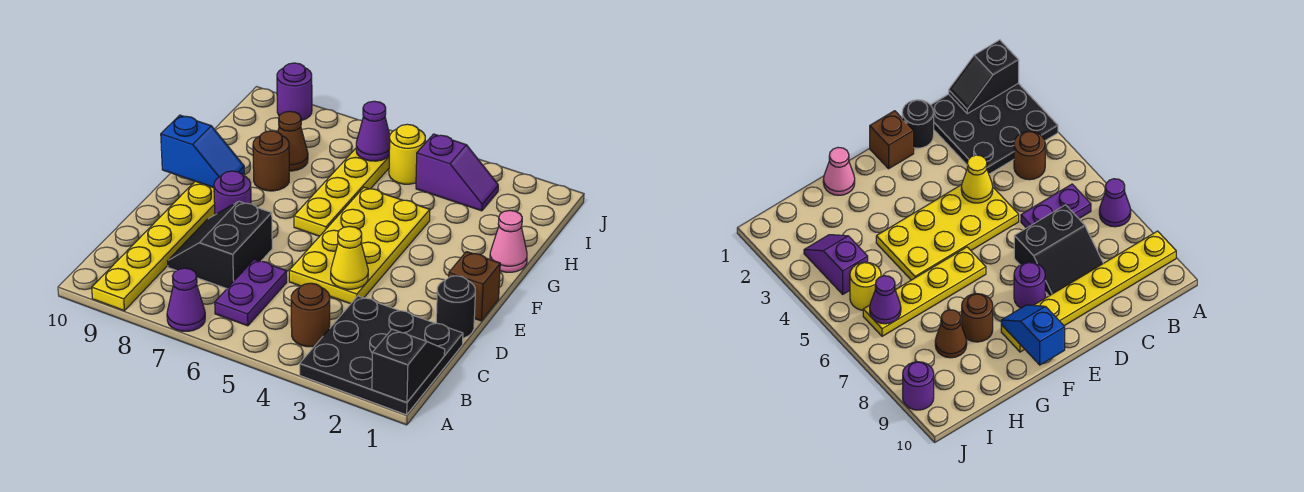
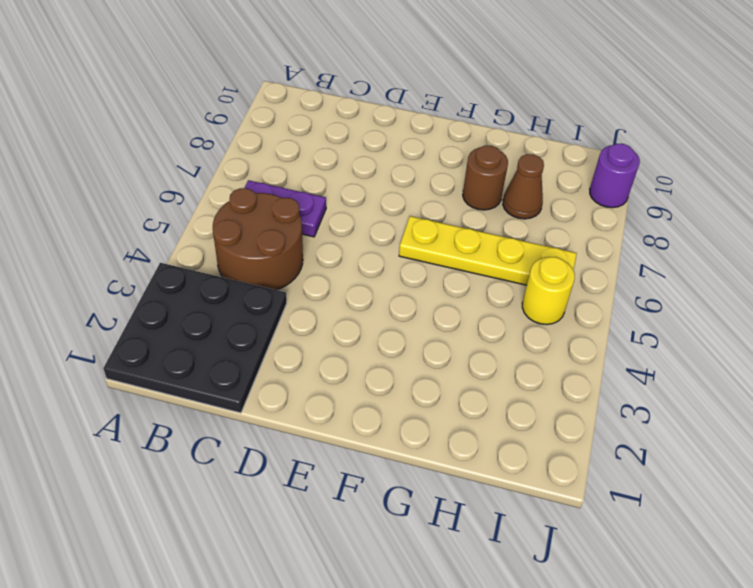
brown 2x2 round brick [213,188,303,290] -> brown 1x1 round brick [291,283,330,347]
none -> purple 1x1 cone [167,268,205,331]
none -> yellow 1x6 plate [92,174,244,311]
none -> black 2x2 slope [168,201,272,289]

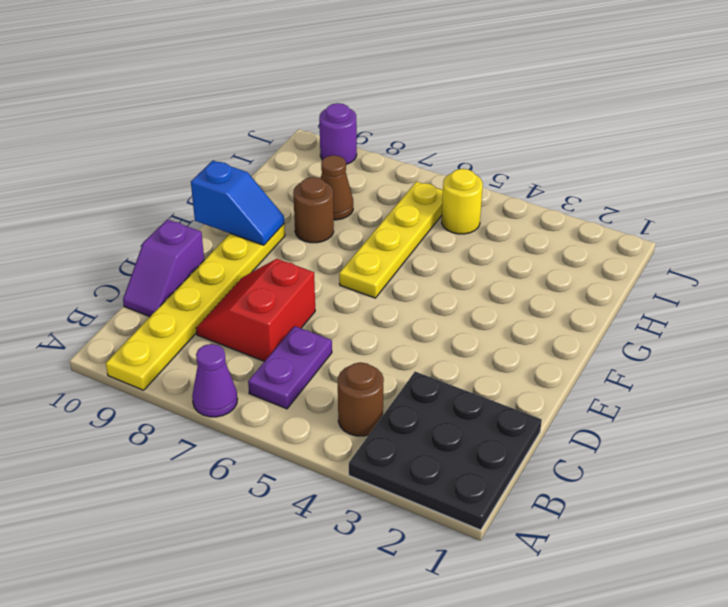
red 2x2 slope [196,259,315,361] -> black 2x2 slope [168,201,272,289]
purple 1x2 slope [123,219,204,317] -> purple 1x2 slope turned to [416,134,498,211]
none -> black 1x1 round brick [436,276,475,338]
none -> yellow 2x4 plate [289,187,430,304]
none -> brown 1x1 brick [449,252,500,321]

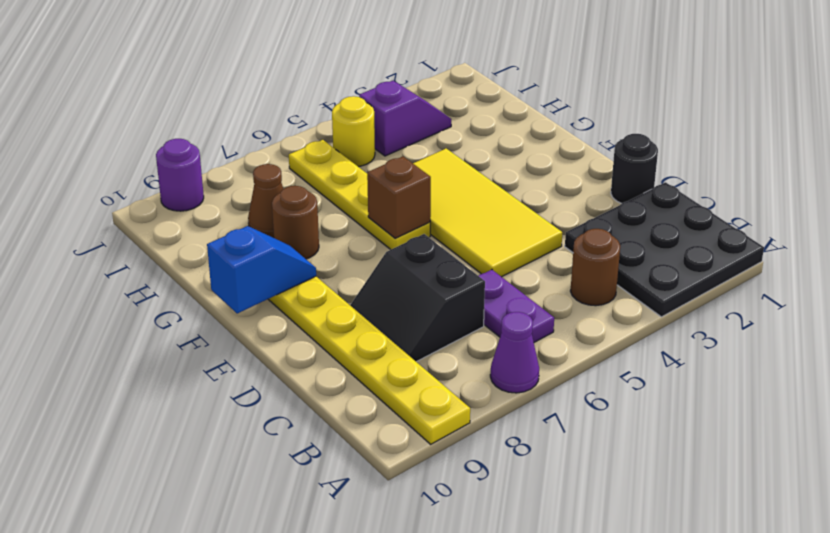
yellow 2x4 tile [413,149,562,277] -> yellow 2x4 plate [289,187,430,304]
brown 1x1 brick [367,156,431,238] -> brown 1x1 brick moved to [449,252,500,321]
none -> purple 1x1 round brick [214,171,251,215]
none -> pink 1x1 cone [490,210,527,272]
none -> black 1x2 slope [372,329,445,402]

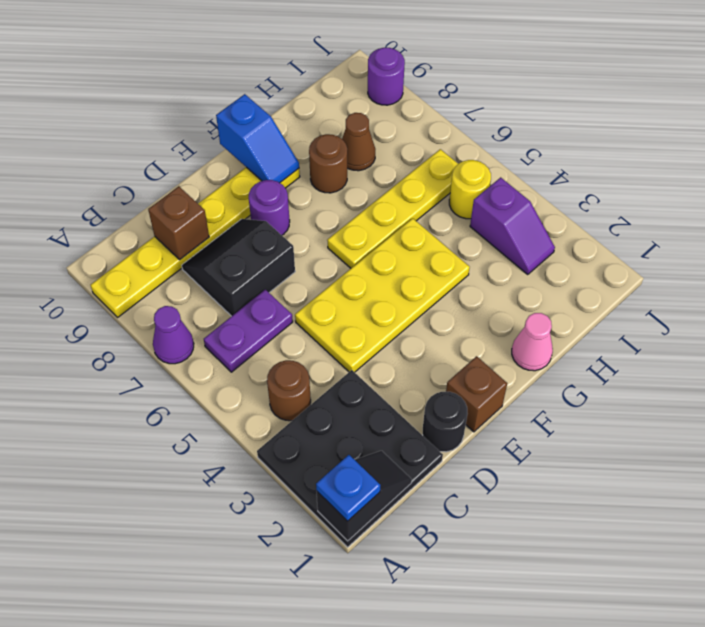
blue 1x1 plate [316,455,380,521] -> none
brown 1x1 brick [148,186,209,260] -> none
none -> yellow 1x1 cone [331,226,368,289]
none -> purple 1x1 cone [356,101,390,161]

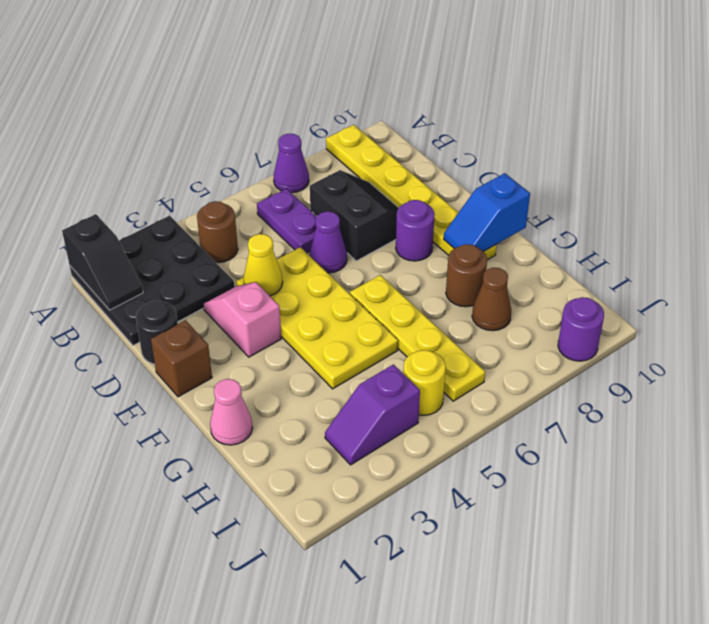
pink 1x2 slope [203,282,281,357] -> none
purple 1x1 cone [310,211,347,273] -> purple 1x1 cone moved to [356,101,390,161]

